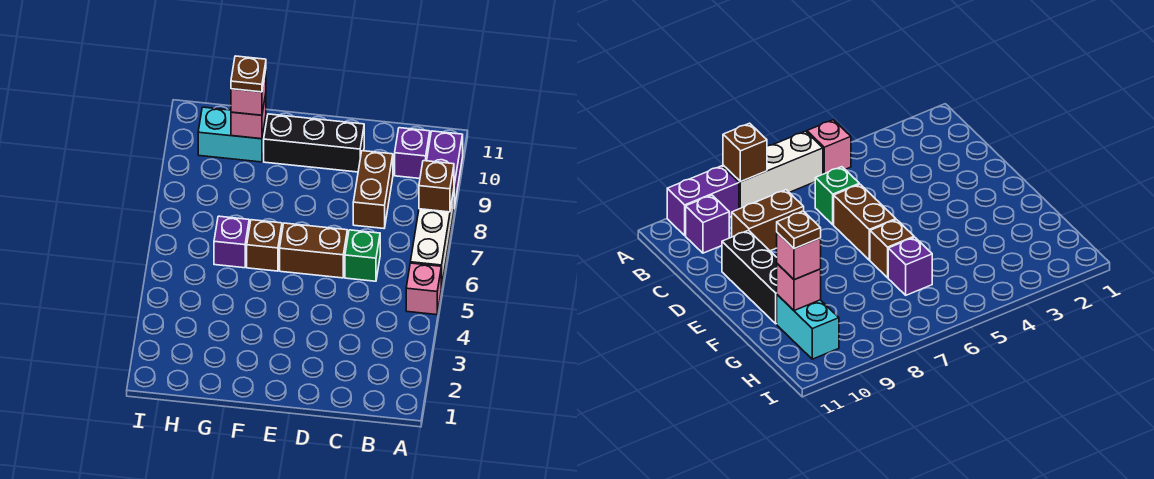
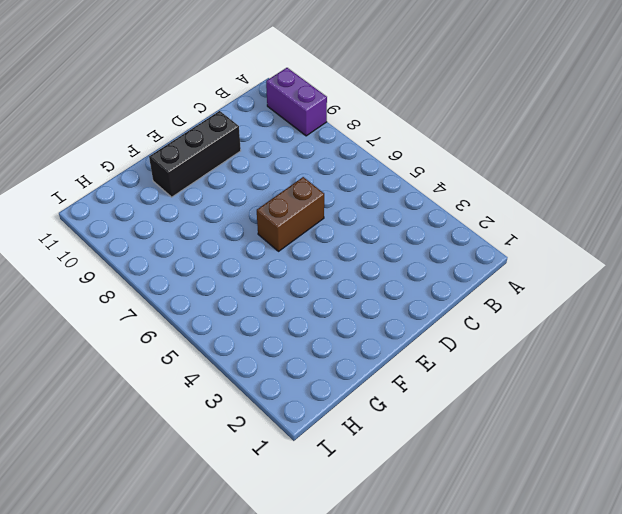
none -> pink 1x1 brick [406,263,441,315]
none -> white 1x3 brick [410,190,454,288]
none -> purple 1x1 brick [395,128,430,179]

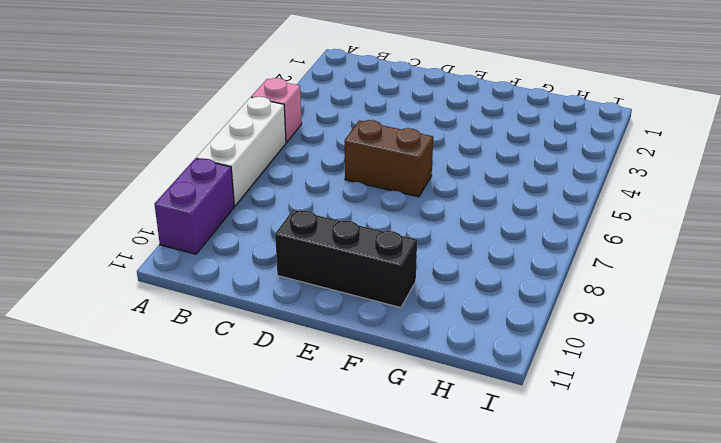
none -> purple 1x1 brick [395,128,430,179]
none -> green 1x1 brick [345,230,380,281]
none -> brown 1x2 brick [353,151,393,228]

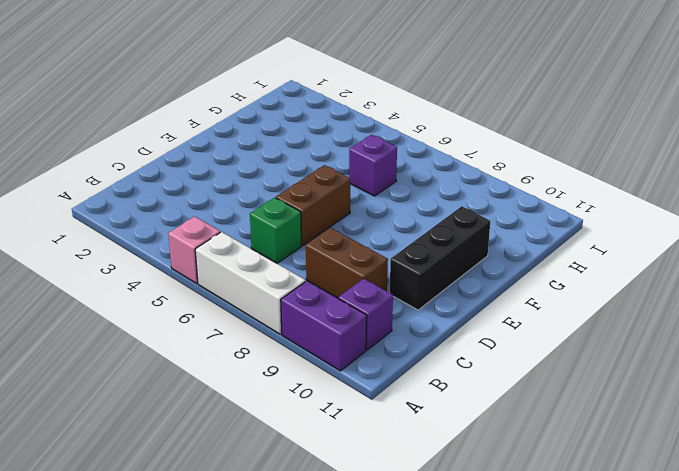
none -> brown 1x1 brick [247,220,282,271]
none -> cyan 1x2 brick [198,107,266,162]
none -> brown 1x1 brick [419,161,454,212]

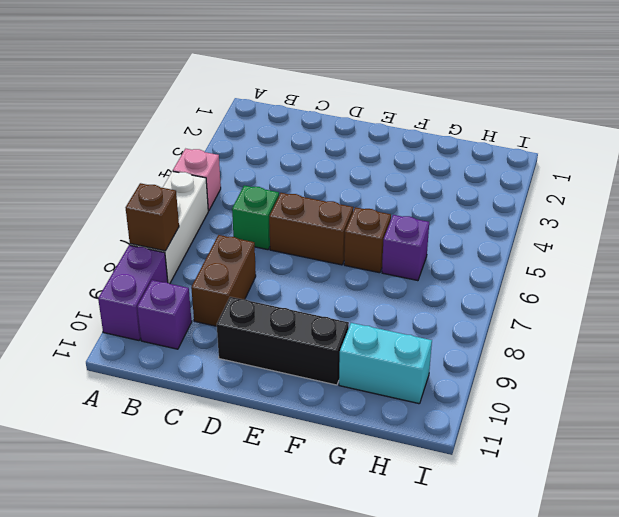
none -> pink 1x1 brick [231,94,266,139]
none -> pink 1x1 brick [231,71,266,115]
none -> brown 1x1 plate [231,56,266,92]

